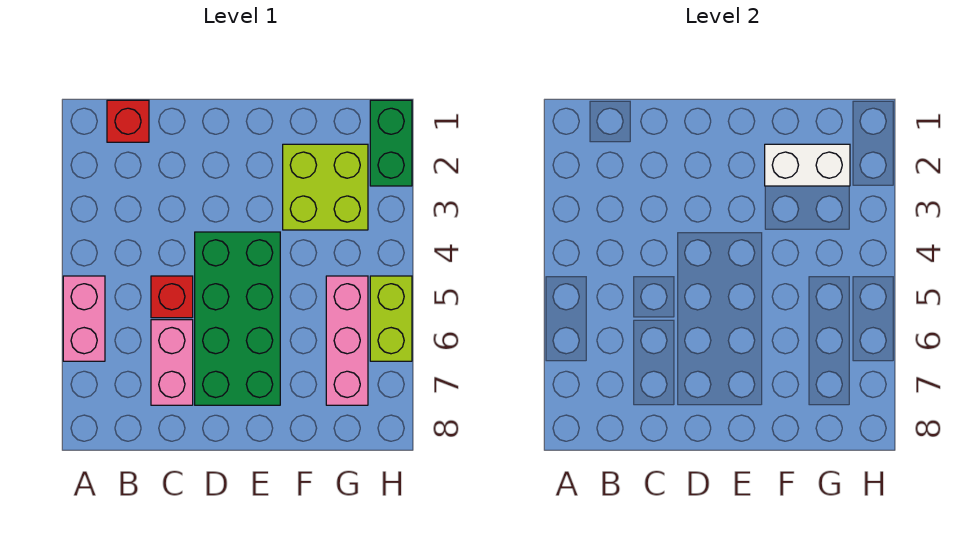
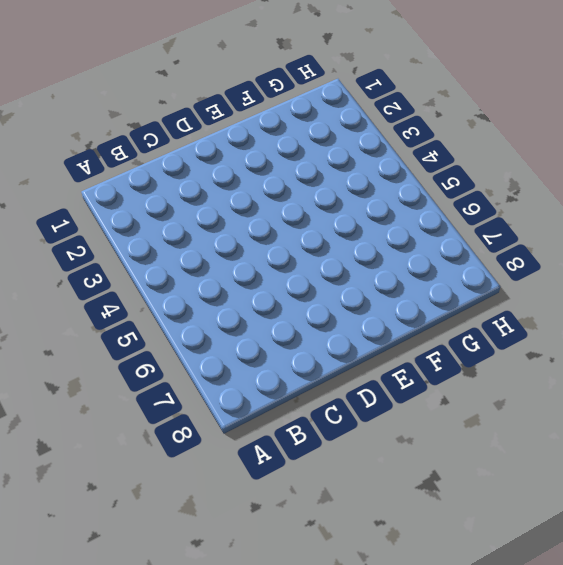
none -> pink 1x2 brick [63,276,105,361]
none -> red 1x1 brick [107,100,149,142]

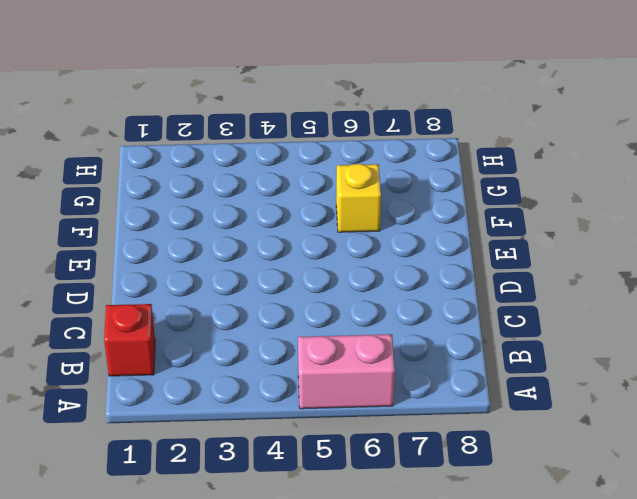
yellow 1x1 brick [336,164,381,232] -> none
none -> red 1x1 brick [151,276,193,318]
none -> pink 1x2 brick [151,320,193,405]

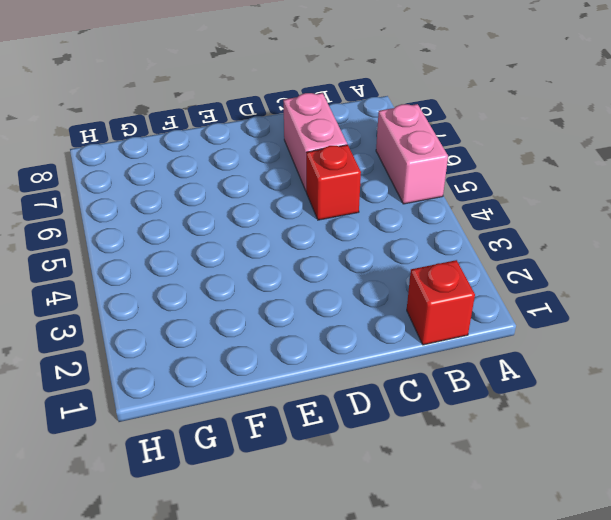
none -> green 2x4 brick [195,232,280,405]
none -> lime 2x2 brick [283,144,368,230]

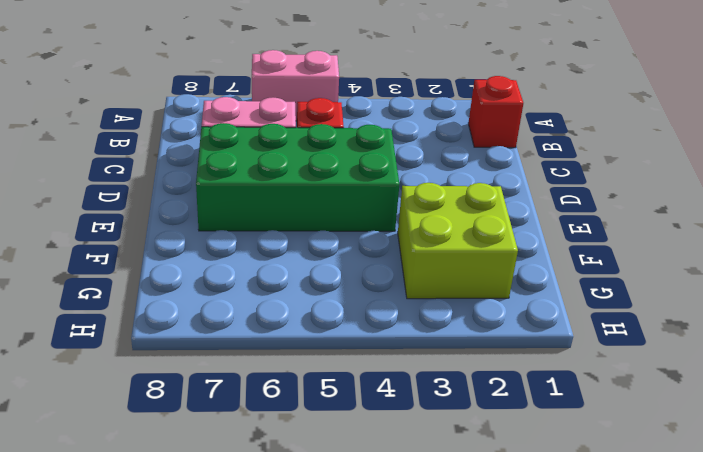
none -> pink 1x3 brick [326,276,368,405]
none -> green 1x2 brick [370,100,412,186]

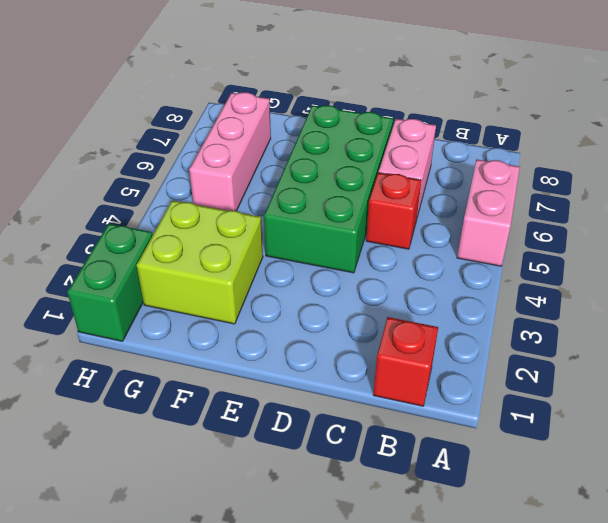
none -> lime 1x2 brick [370,276,412,361]
none -> white 1x2 brick [765,144,850,186]

